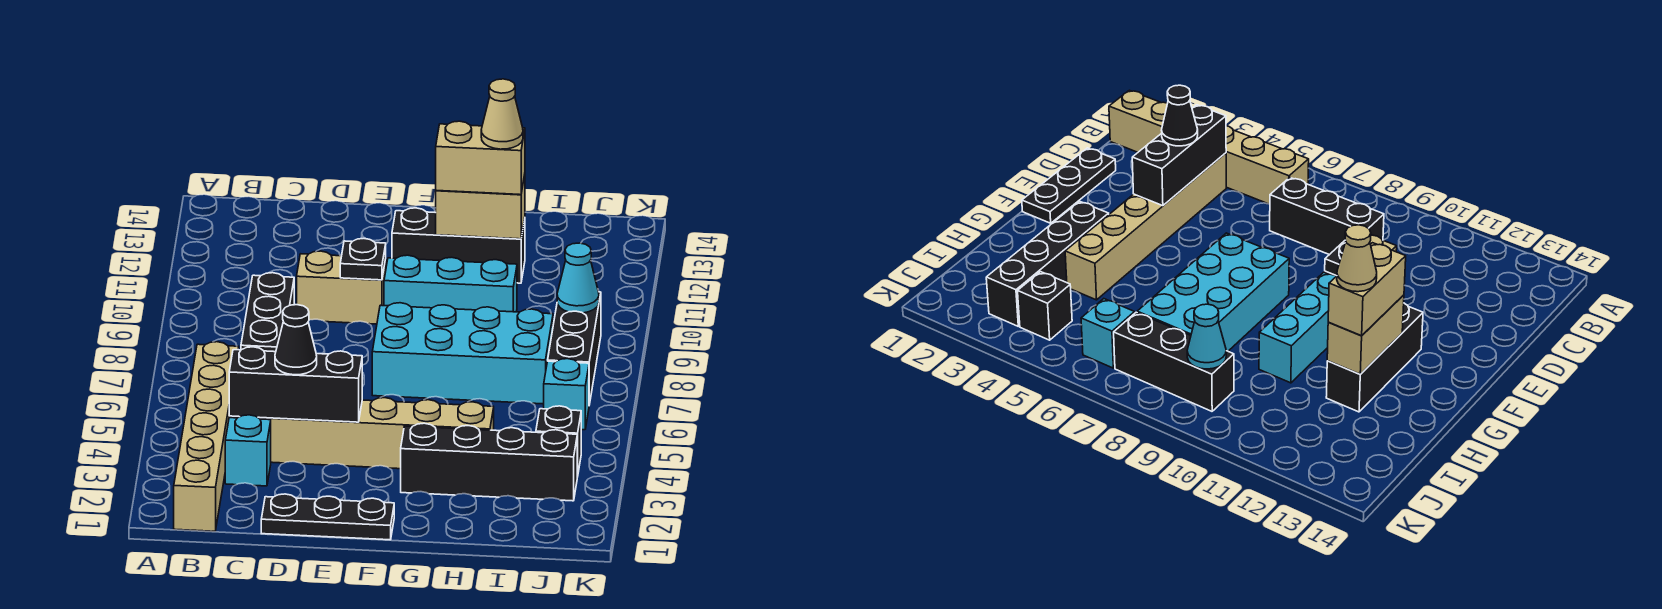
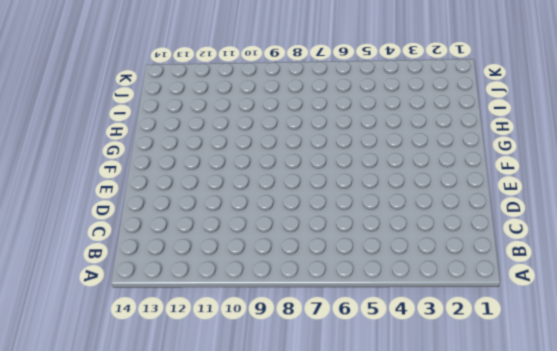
none -> tan 1x6 brick [174,342,239,531]
none -> cyan 1x1 brick [225,415,271,486]
none -> tan 1x6 brick [229,398,494,469]

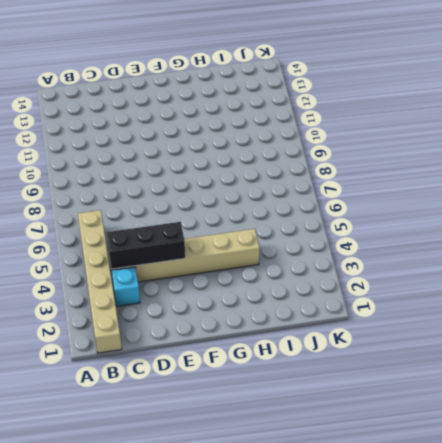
none -> black 1x3 brick [241,273,294,352]
none -> black 1x3 plate [261,494,394,540]
none -> tan 1x2 brick [297,251,386,324]

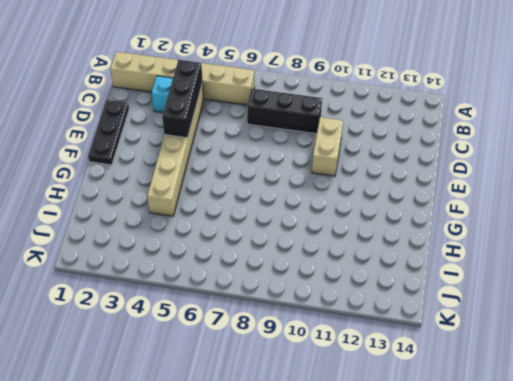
none -> cyan 2x4 brick [372,303,553,404]
none -> cyan 1x3 brick [384,255,517,312]
none -> black 1x3 brick [392,208,525,283]

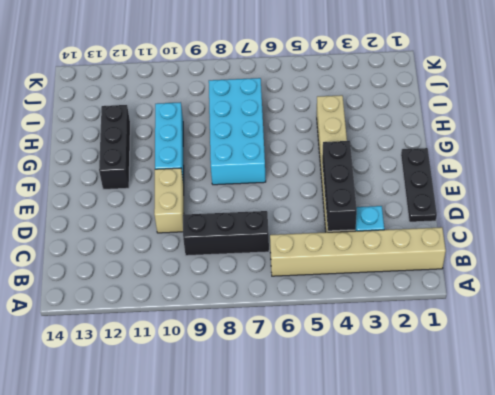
none -> black 1x4 brick [401,423,577,501]
none -> black 1x1 brick [536,406,581,477]
none -> cyan 1x1 brick [544,359,589,430]

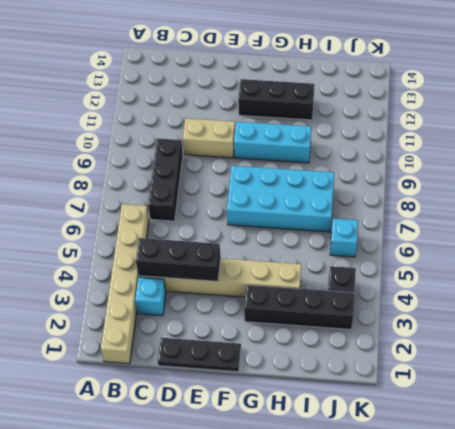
none -> black 1x3 brick [548,292,601,405]
none -> black 1x1 plate [340,239,386,280]
none -> tan 1x2 brick [436,175,525,239]

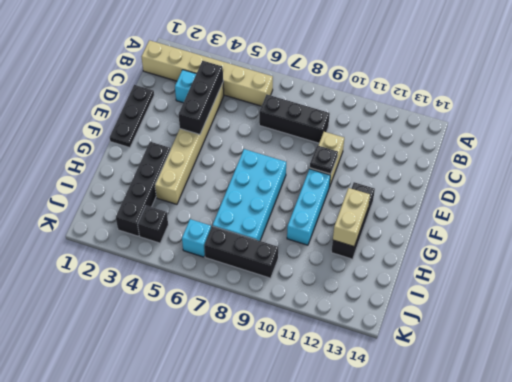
none -> cyan 1x1 cone [557,243,599,313]
none -> black 1x1 cone [275,305,317,375]
none -> tan 1x2 brick [436,121,525,195]

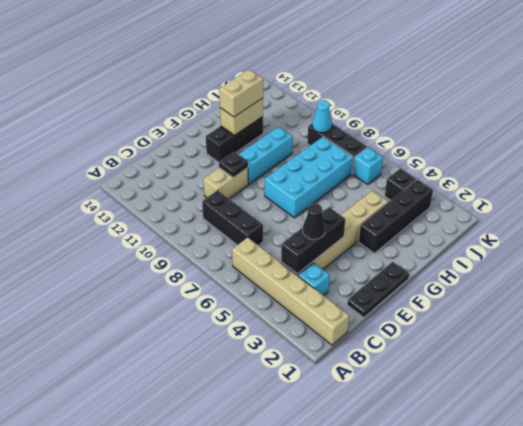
none -> tan 1x1 cone [481,79,523,149]

